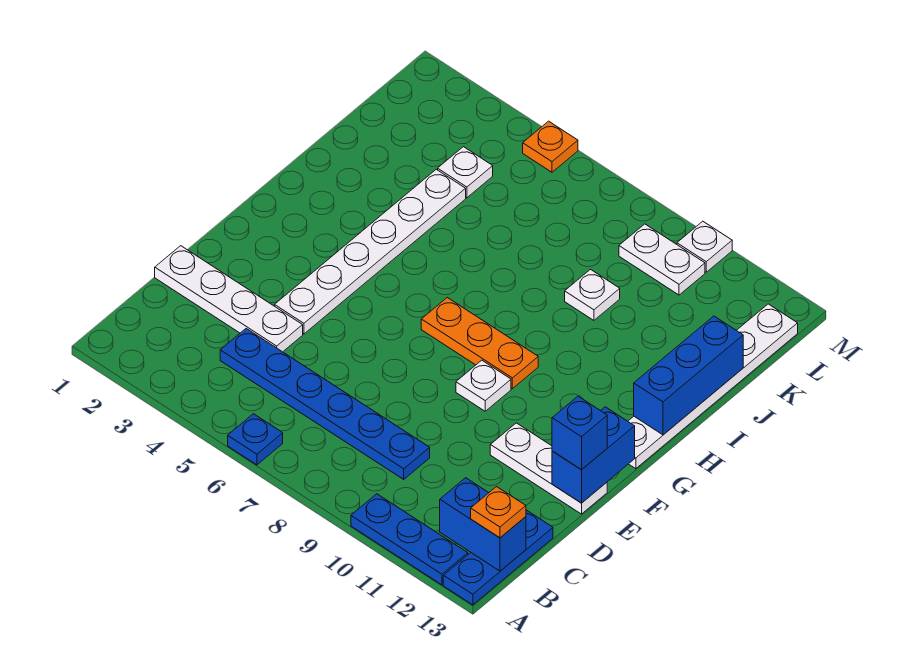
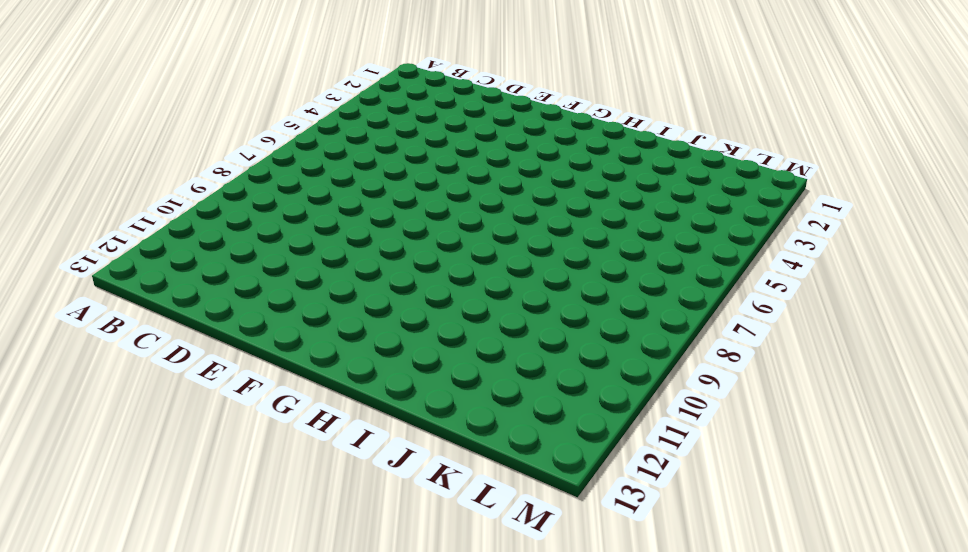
none -> blue 1x1 plate [228,414,283,465]
none -> blue 1x3 plate [351,494,468,585]
none -> blue 1x3 plate [443,510,553,605]

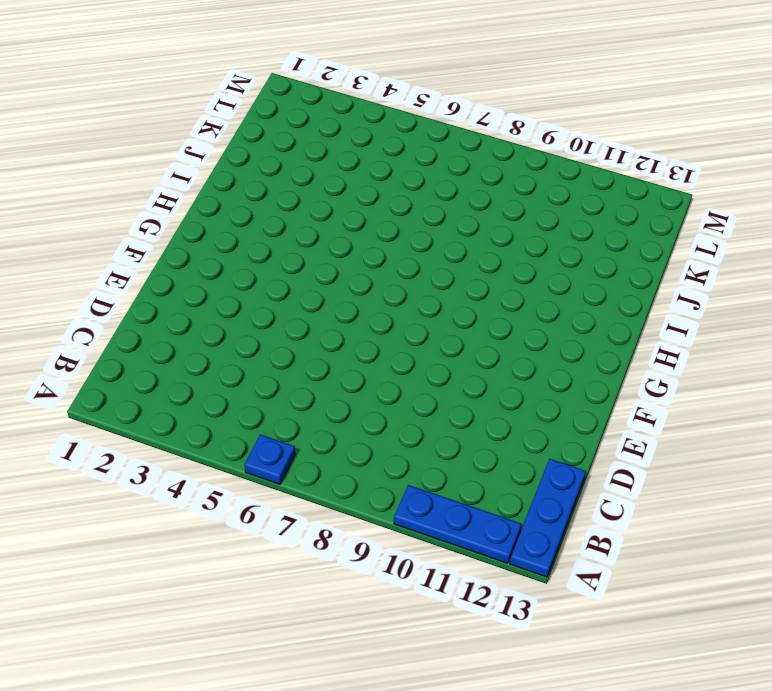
none -> blue 1x6 plate [220,329,430,479]
none -> white 1x4 plate [155,246,303,352]
none -> white 1x6 plate [275,169,466,334]

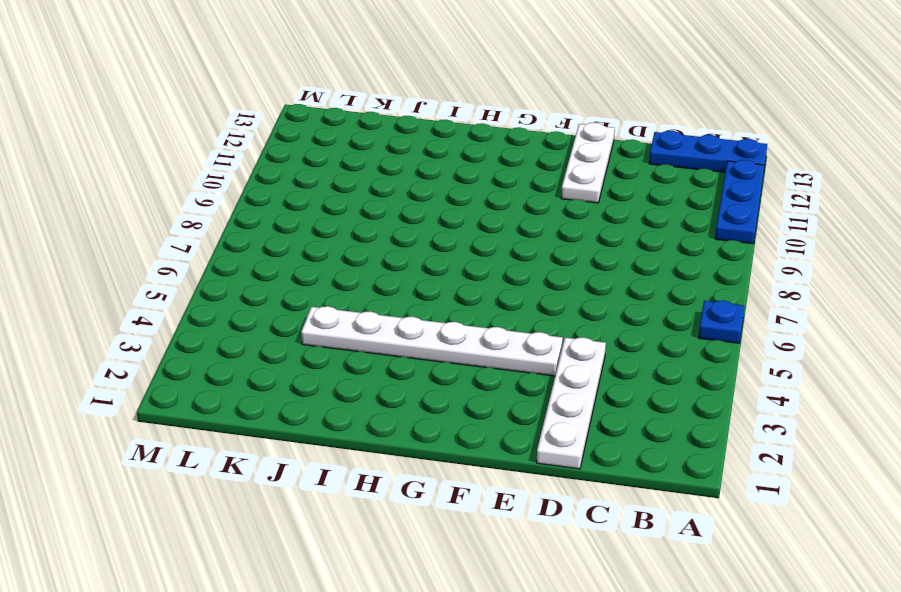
none -> blue 1x6 plate [220,329,430,479]
none -> white 1x1 plate [456,360,511,411]
none -> orange 1x3 plate [421,298,538,389]

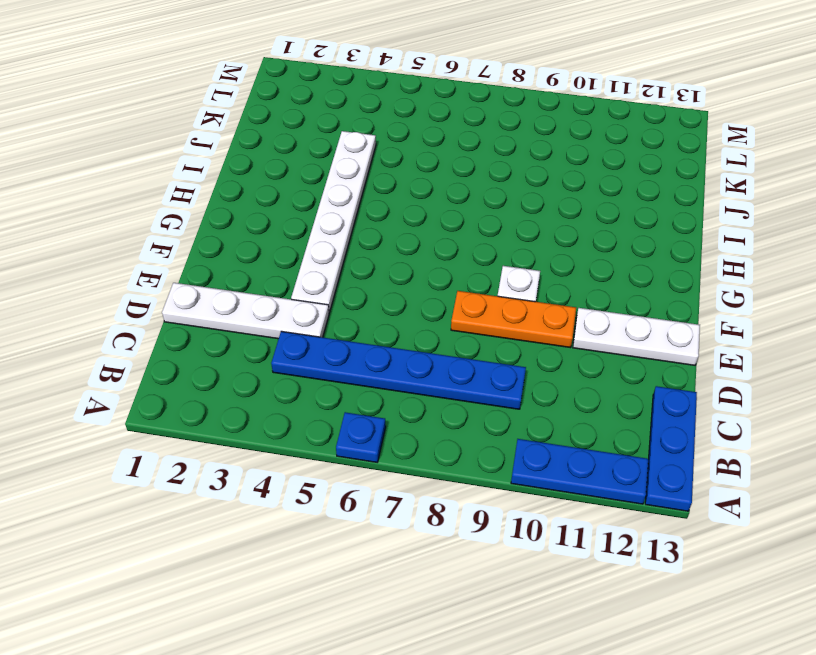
orange 1x3 plate [451,291,576,348] -> orange 1x3 plate moved to [421,298,538,389]
none -> white 1x6 plate [628,304,798,469]
none -> white 1x1 plate [565,270,620,320]
none -> white 1x1 plate [438,147,493,198]

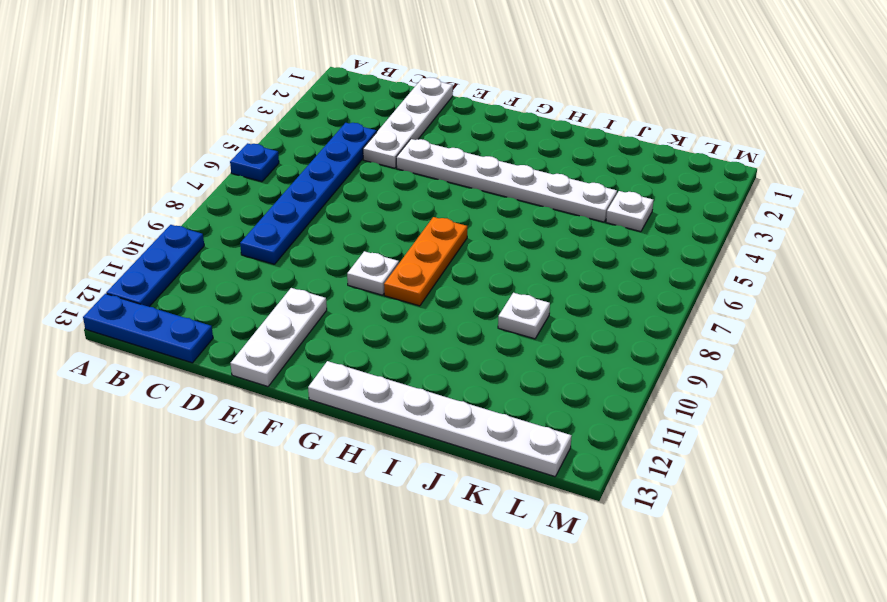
none -> white 1x2 plate [619,224,705,295]
none -> orange 1x1 plate [523,121,578,172]
none -> white 1x1 plate [677,221,732,272]

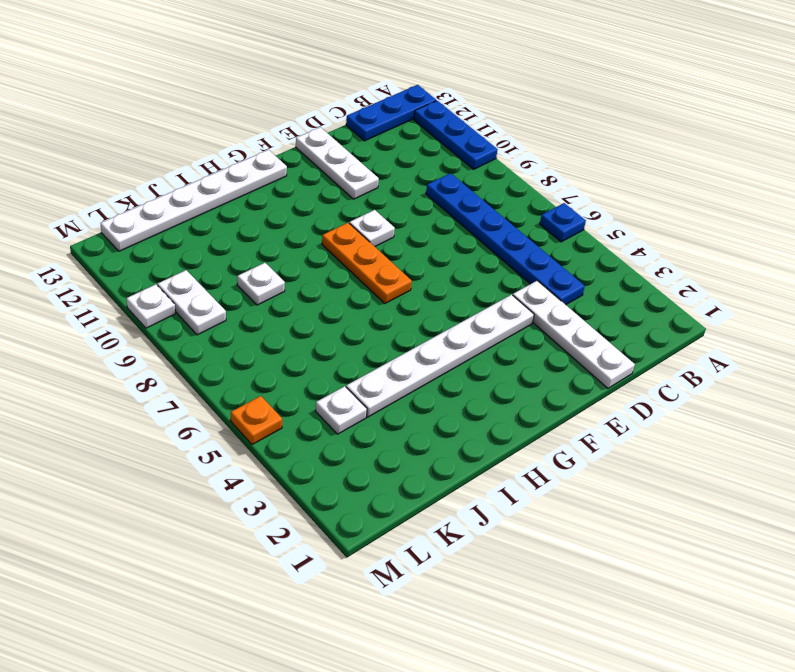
none -> blue 1x2 brick [440,478,526,571]
none -> blue 1x2 brick [552,407,635,503]
none -> blue 1x3 brick [634,316,743,435]

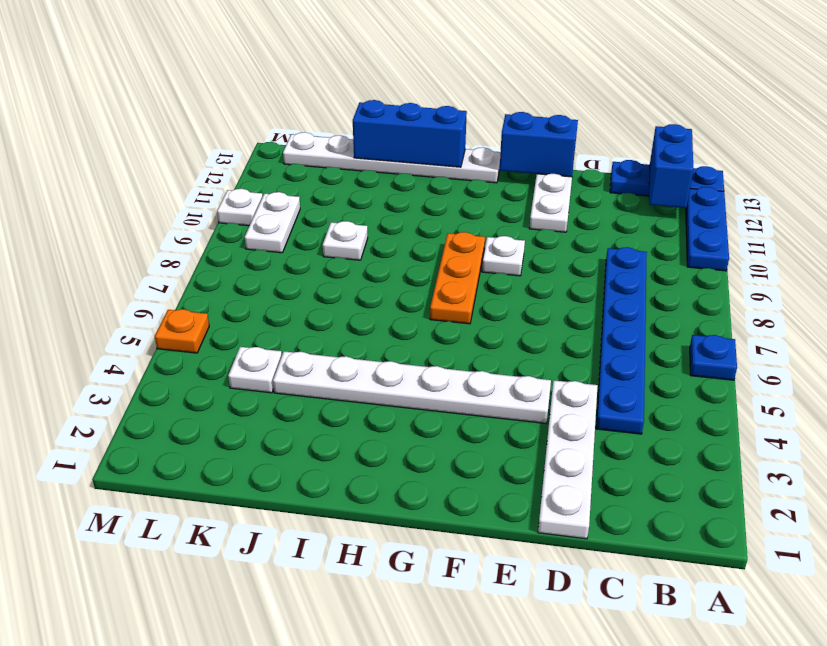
none -> orange 1x1 plate [471,487,526,538]
none -> blue 1x1 brick [552,396,607,470]

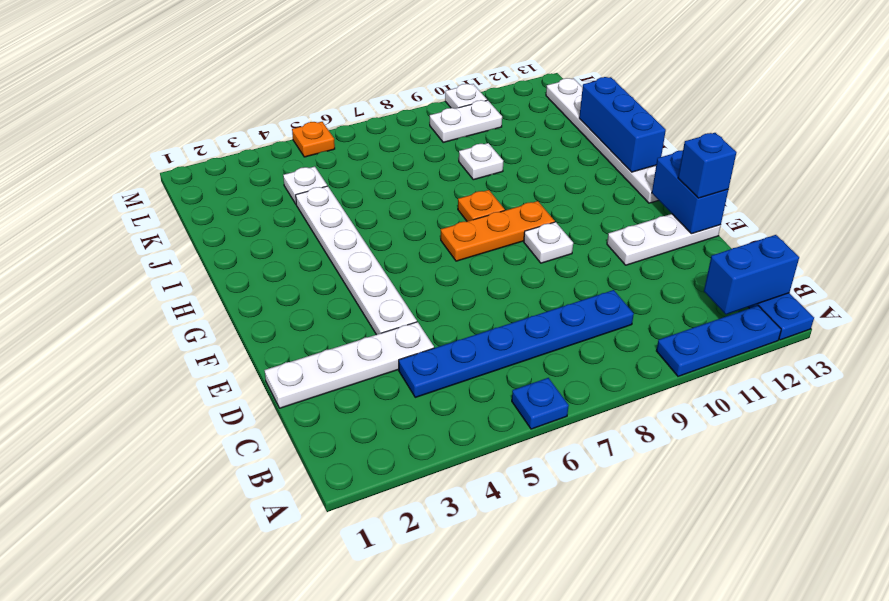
orange 1x1 plate [458,190,505,221] -> orange 1x1 plate moved to [471,487,526,538]

